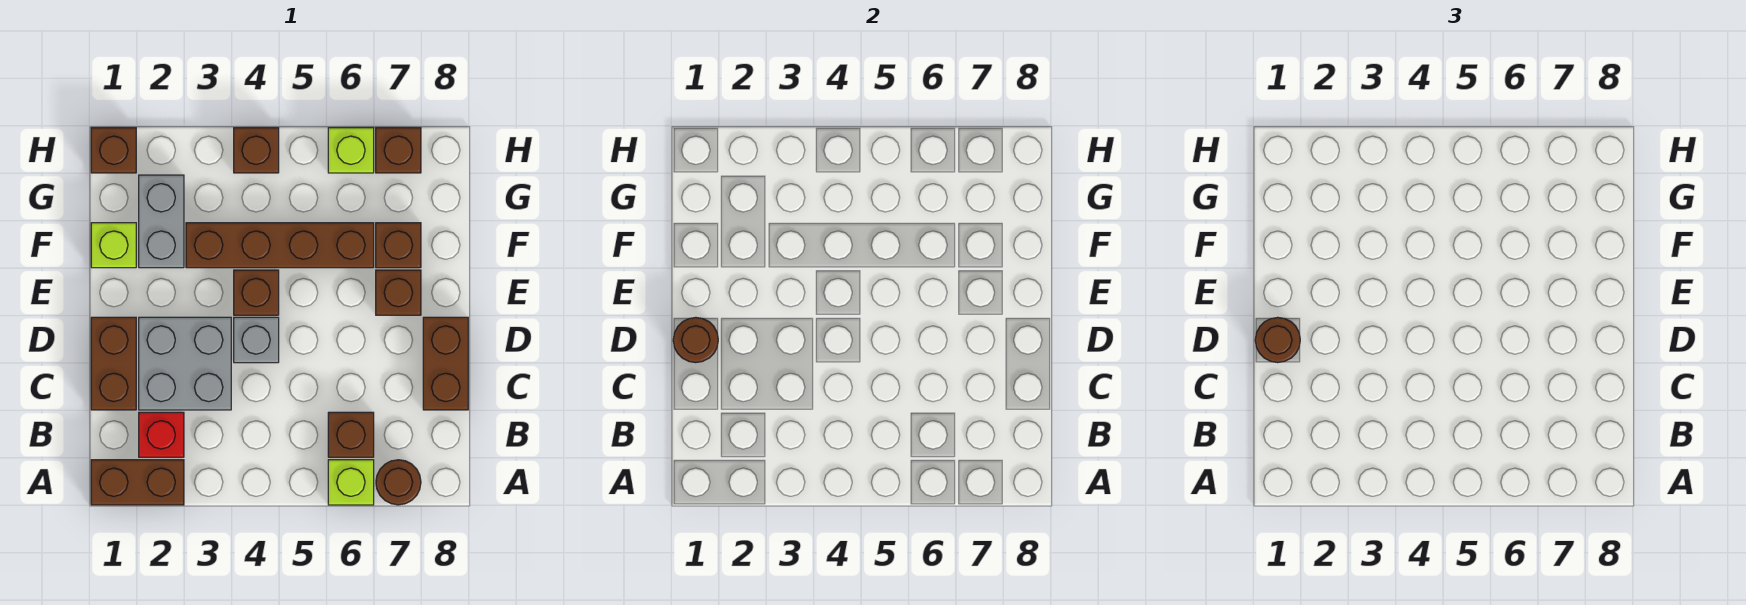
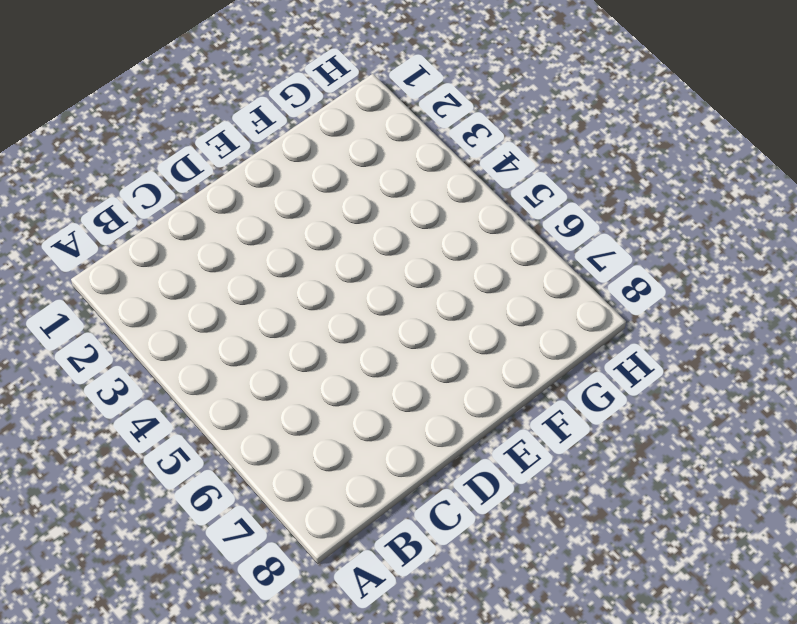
none -> brown 1x2 brick [91,460,184,505]
none -> lime 1x1 brick [328,460,374,505]
none -> brown 1x1 round brick [376,460,421,505]

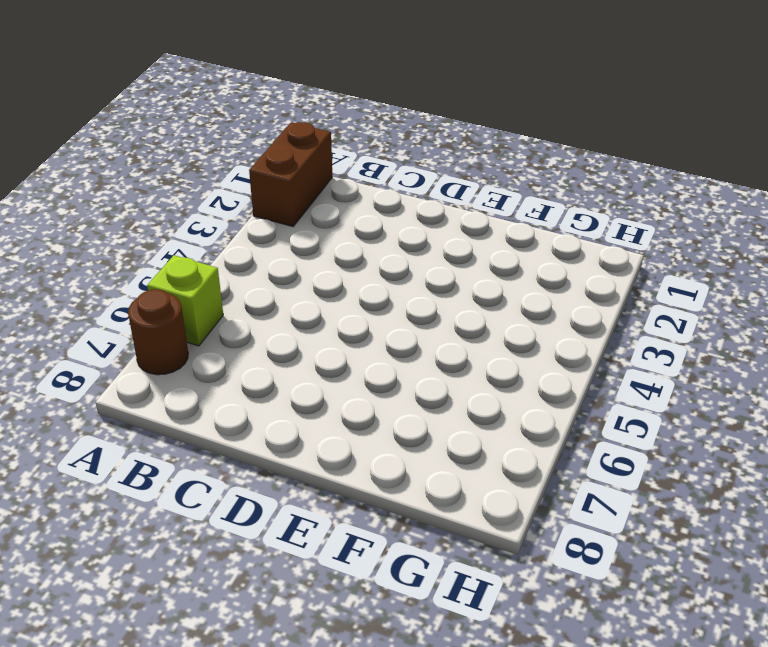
none -> red 1x1 brick [139,412,184,457]
none -> brown 1x1 brick [328,412,374,457]
none -> brown 1x2 brick [91,317,136,410]

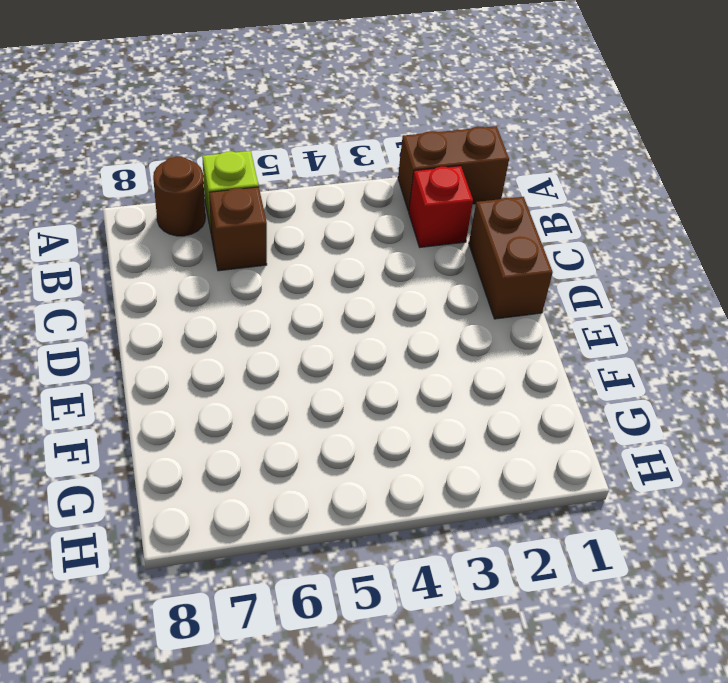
none -> grey 2x2 brick [139,317,231,410]
none -> brown 1x2 brick [423,317,468,410]
none -> grey 1x1 brick [234,317,279,363]

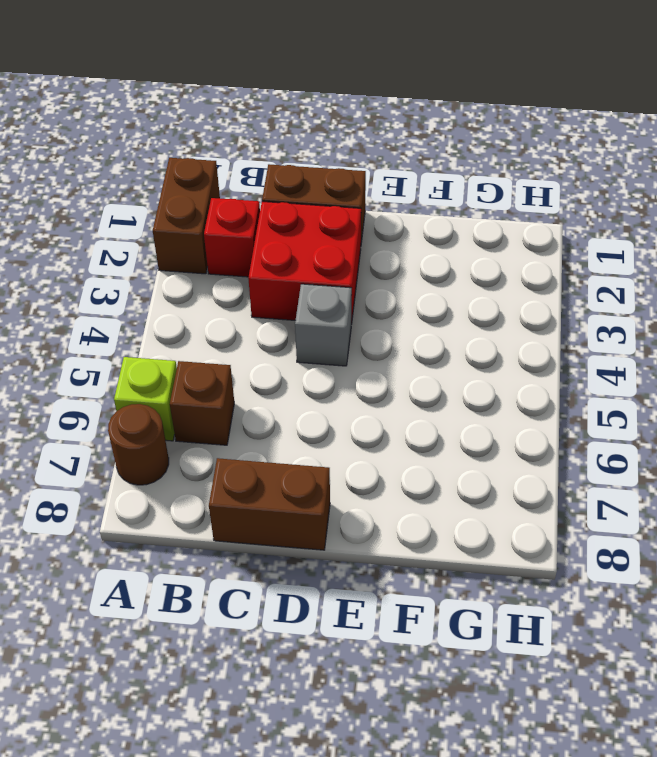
red 2x2 brick [248,201,361,324] -> grey 2x2 brick [139,317,231,410]
none -> brown 1x1 brick [234,270,279,315]
none -> brown 1x1 brick [376,270,421,315]
none -> lime 1x1 brick [91,223,136,268]

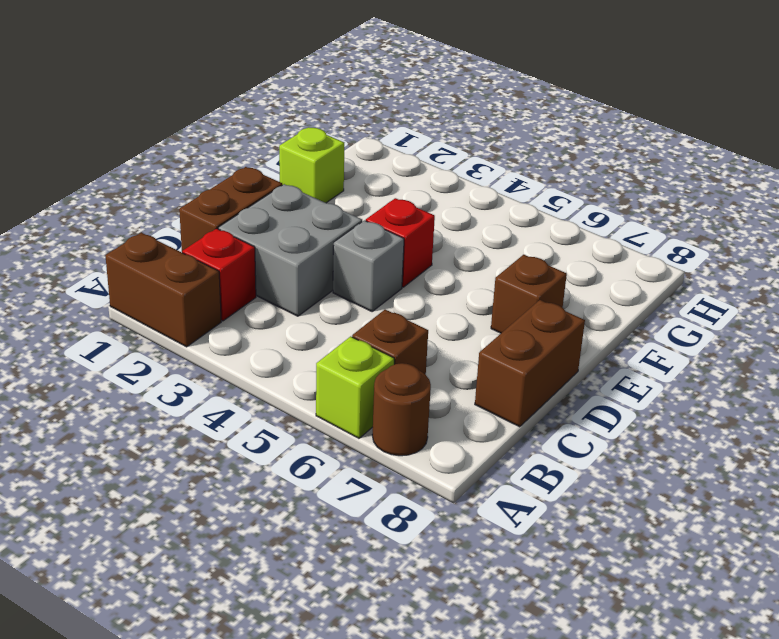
red 1x1 brick [366,198,435,287] -> brown 1x1 brick [234,270,279,315]
none -> grey 1x2 brick [139,175,184,268]
none -> brown 1x4 brick [186,223,374,268]
none -> brown 1x1 brick [376,223,421,268]

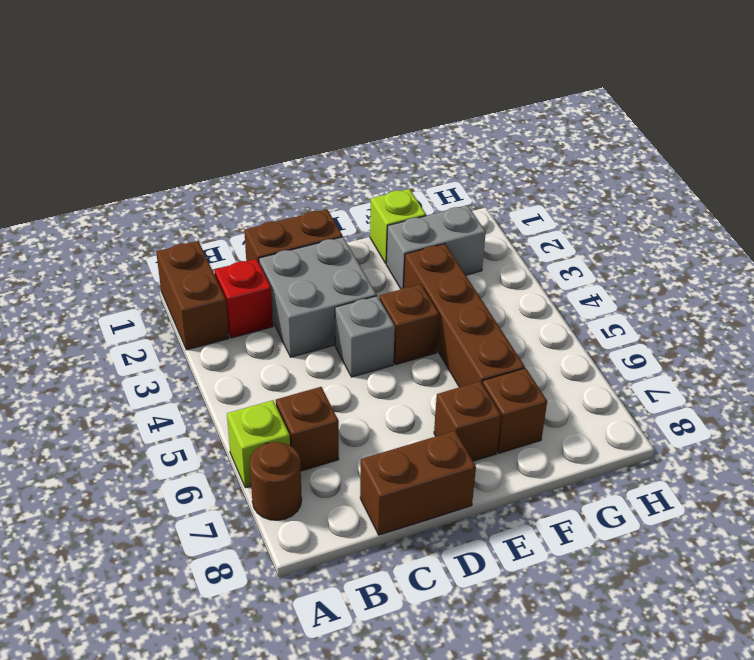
none -> brown 1x1 brick [91,128,136,173]
none -> brown 1x1 brick [234,128,279,173]
none -> lime 1x1 brick [328,128,374,173]

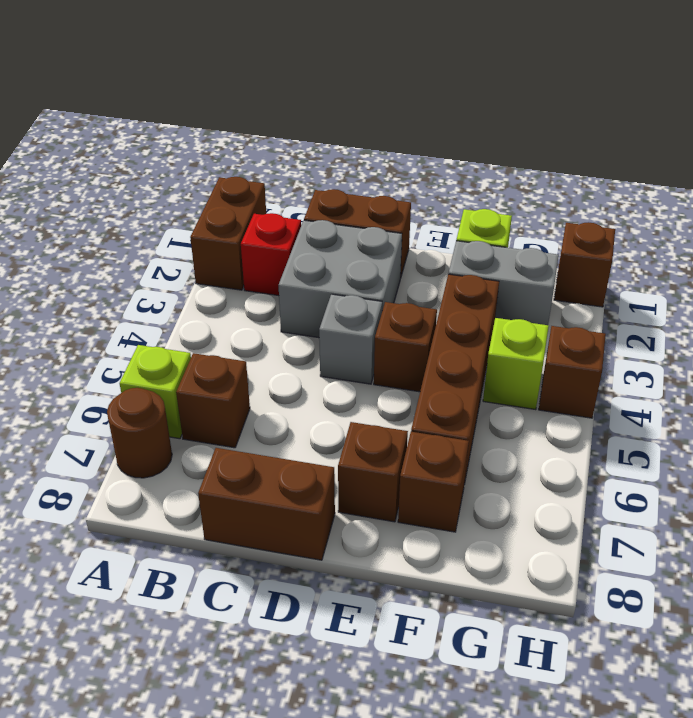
lime 1x1 brick [483,318,549,410] -> lime 1x1 brick moved to [328,128,374,173]
none -> brown 1x1 brick [376,128,421,173]
none -> brown 1x1 round brick [673,317,718,363]
none -> brown 1x1 round brick [1255,317,1300,363]

